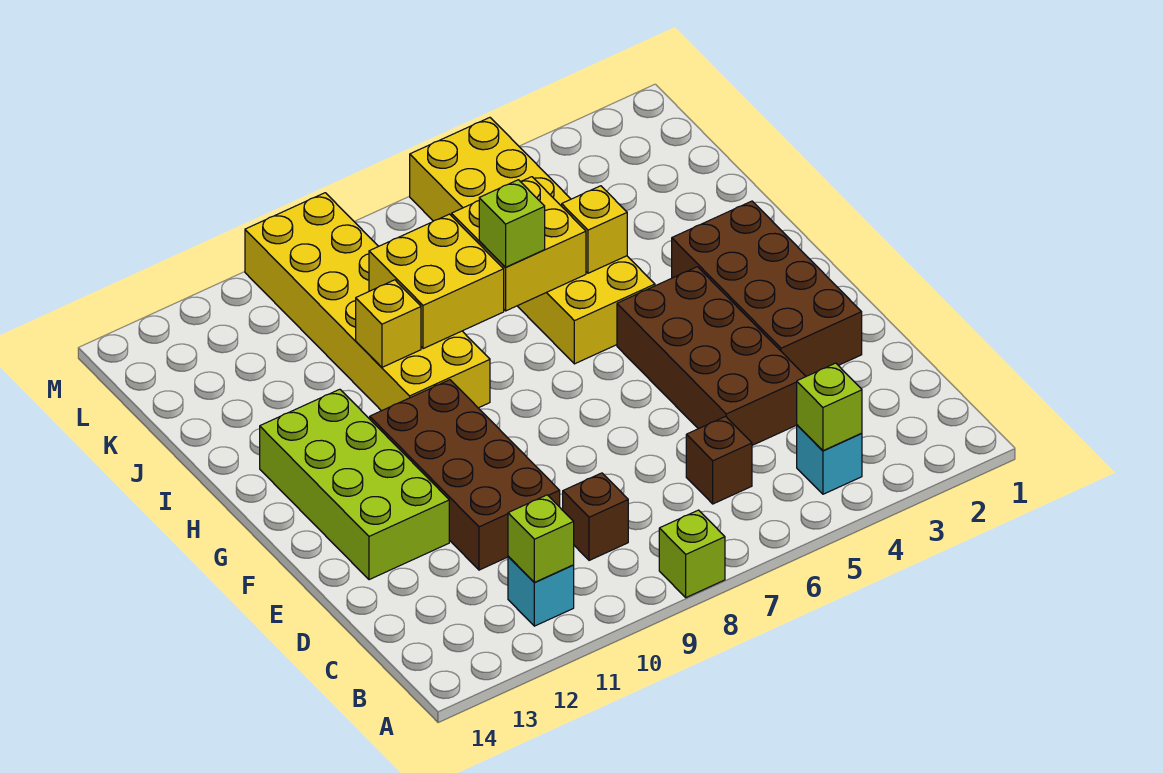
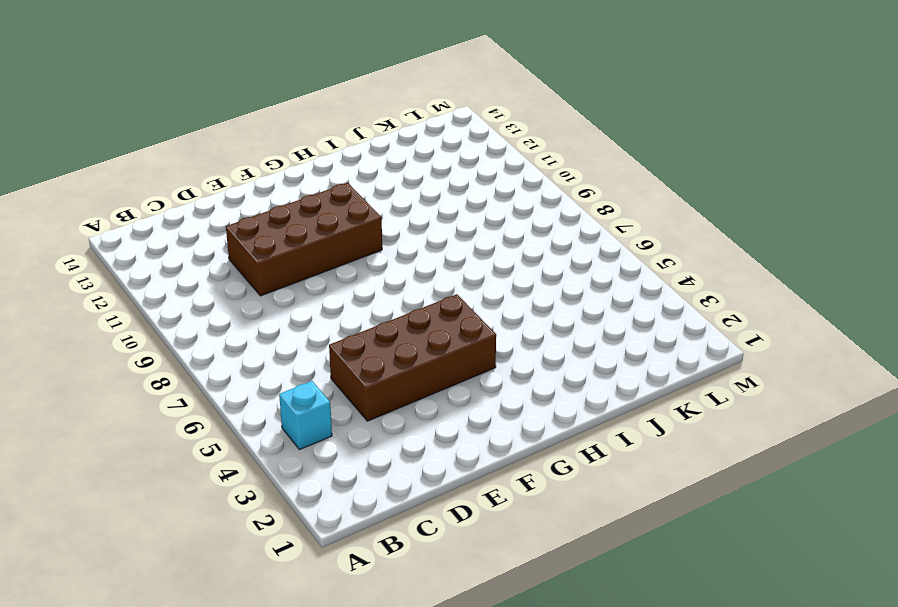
none -> lime 1x1 brick [659,510,725,598]
none -> cyan 1x1 brick [508,557,574,626]
none -> brown 1x1 brick [686,416,752,504]

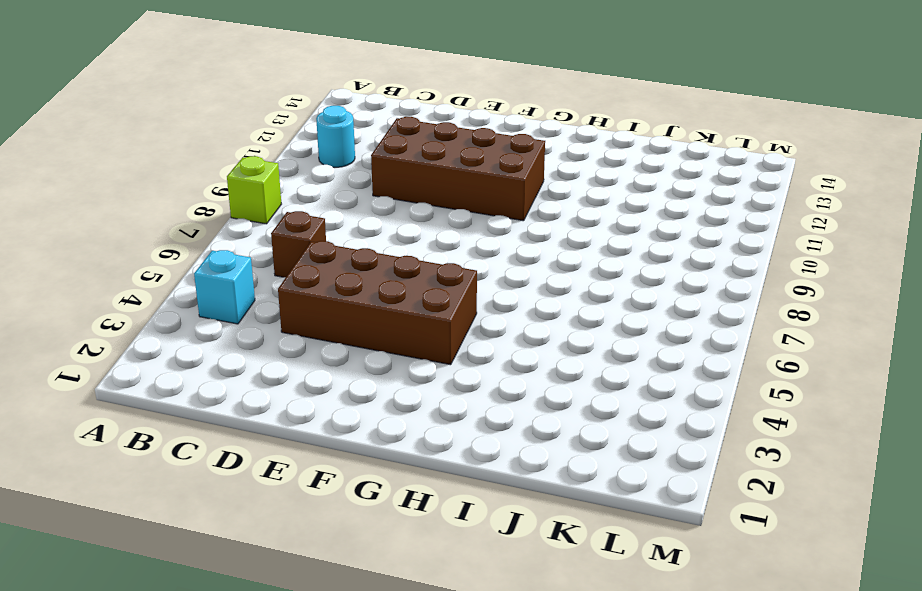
cyan 1x1 round brick [316,106,355,167] -> cyan 1x1 brick [508,557,574,626]
none -> brown 1x1 brick [563,473,628,560]
none -> brown 2x4 brick [672,201,862,376]
none -> lime 2x4 brick [260,389,449,580]

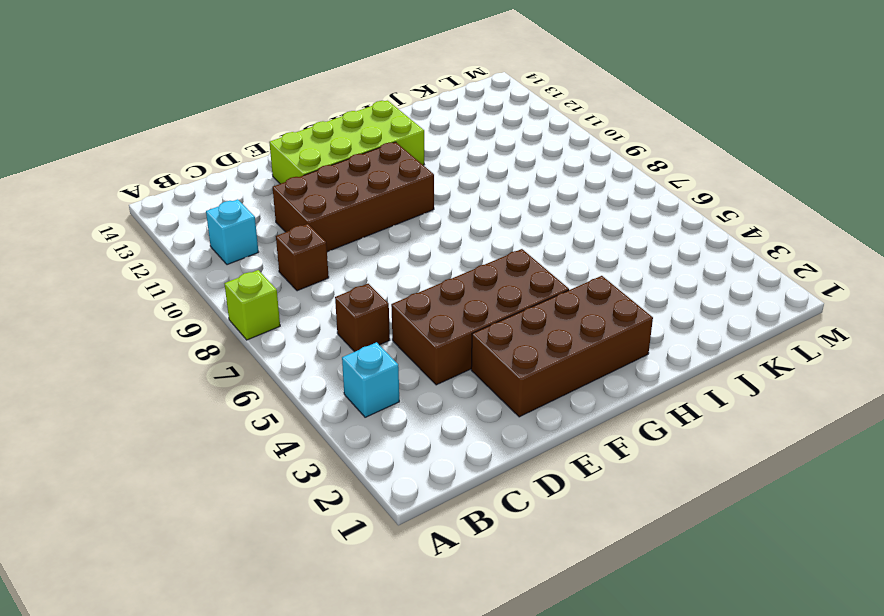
none -> yellow 2x6 brick [410,118,655,364]
none -> yellow 2x6 brick [245,193,490,411]
none -> lime 1x1 brick [797,363,862,451]

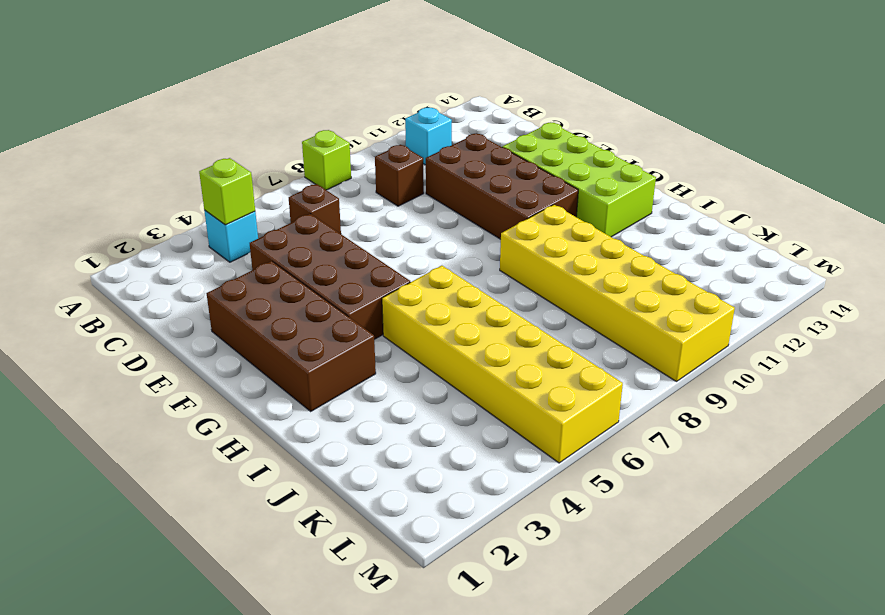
none -> lime 1x1 brick [508,495,574,582]
none -> yellow 1x1 brick [562,186,627,273]
none -> yellow 2x2 brick [452,177,586,311]

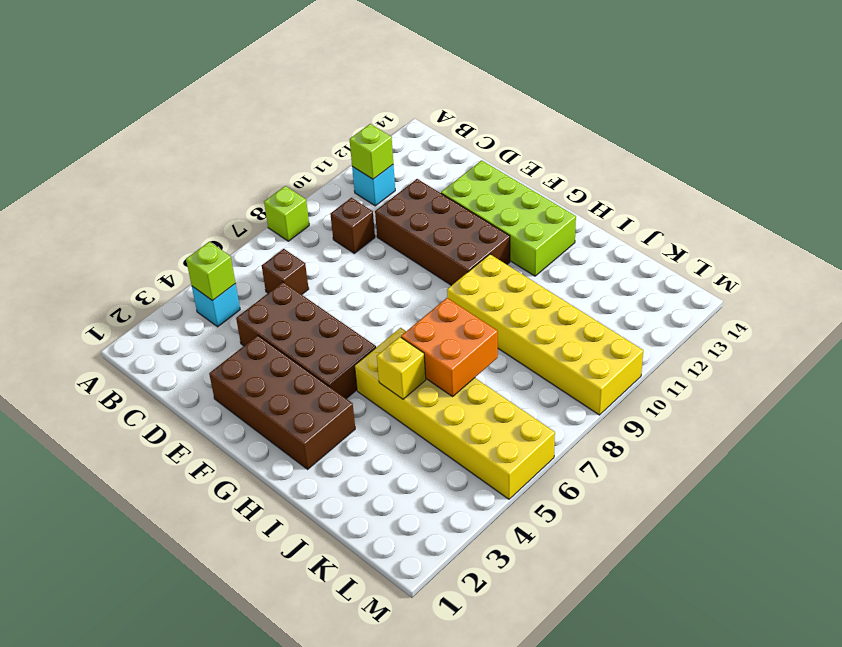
orange 2x2 brick [401,298,498,397] -> yellow 2x2 brick [452,177,586,311]
none -> yellow 2x2 brick [369,214,504,349]
none -> yellow 1x1 brick [356,280,421,367]
none -> lime 1x1 brick [479,180,545,267]

